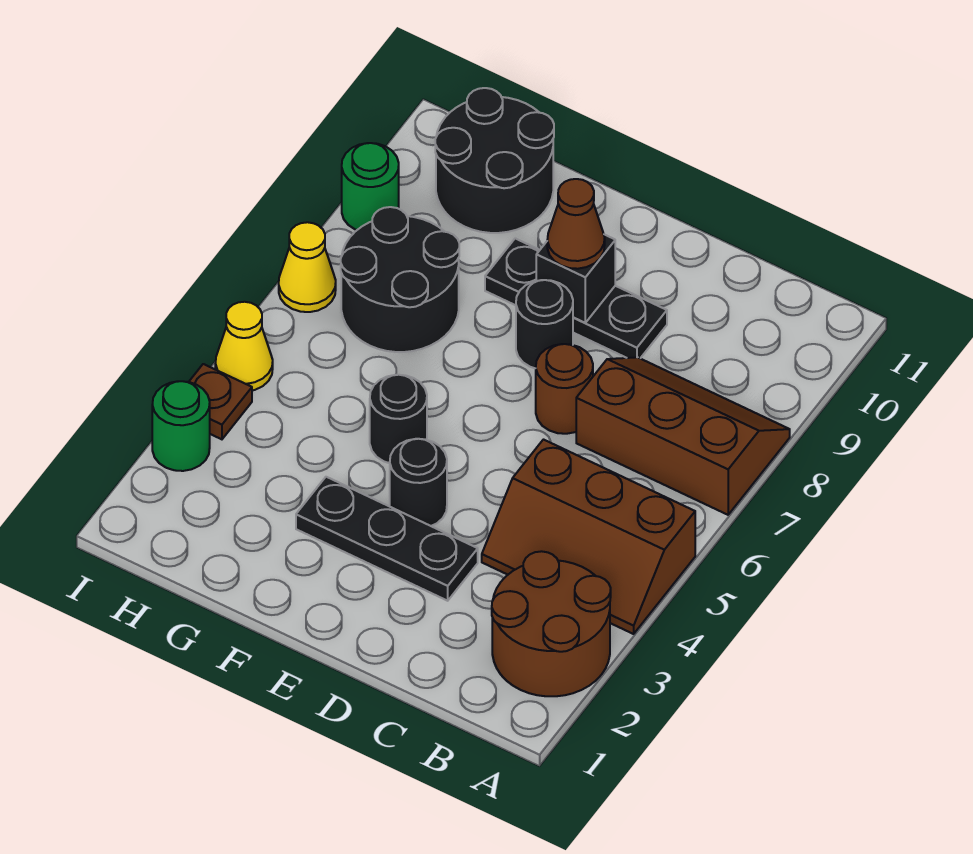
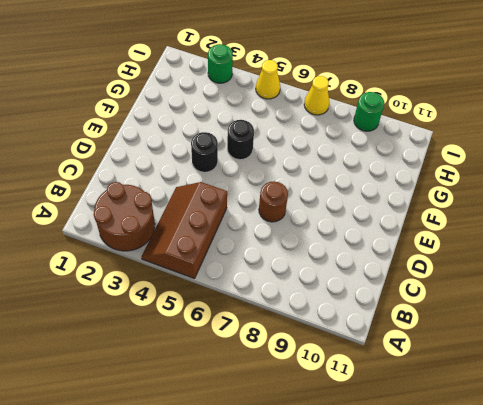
none -> brown 2x3 slope [576,357,790,515]
none -> black 1x3 plate [296,477,478,601]
none -> black 1x3 plate [485,238,667,358]

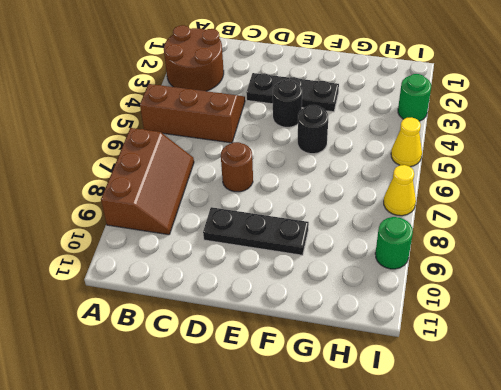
brown 2x3 slope [101,128,194,235] -> brown 2x3 slope turned to [576,357,790,515]
none -> black 1x1 round brick [516,280,573,368]
none -> black 2x2 round brick [341,207,459,352]
none -> black 2x2 round brick [435,88,554,233]

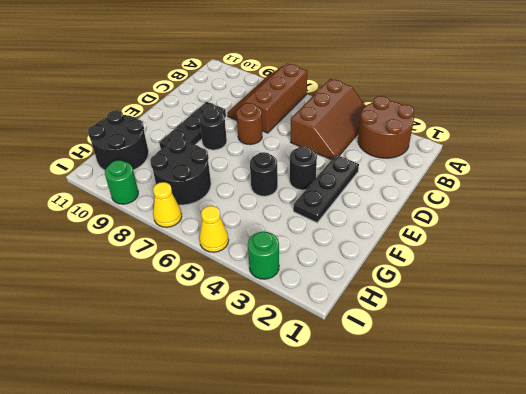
none -> brown 1x1 plate [189,364,252,439]
none -> black 1x1 brick [536,234,615,323]
none -> brown 1x1 cone [547,179,605,269]

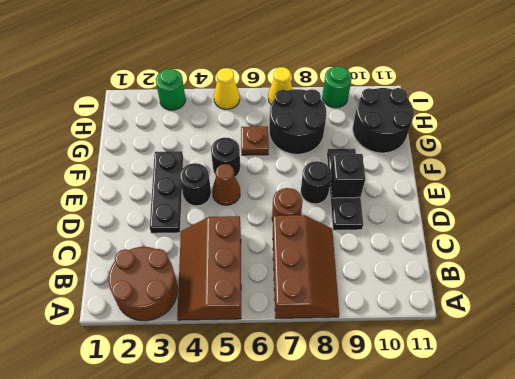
brown 1x1 cone [212,164,240,205] -> brown 1x1 cone moved to [547,179,605,269]
brown 1x1 plate [241,126,269,155] -> brown 1x1 plate moved to [189,364,252,439]

